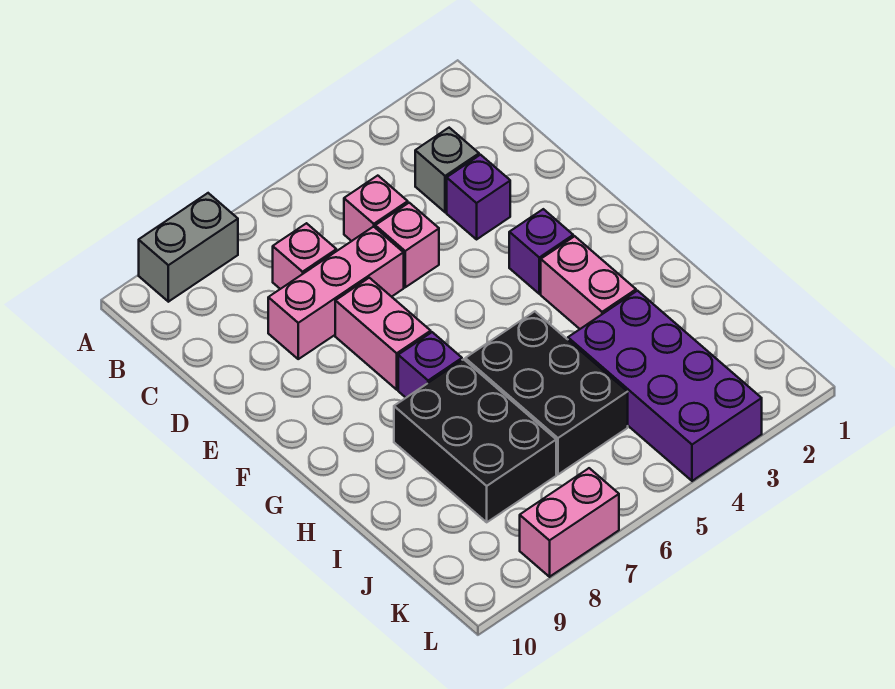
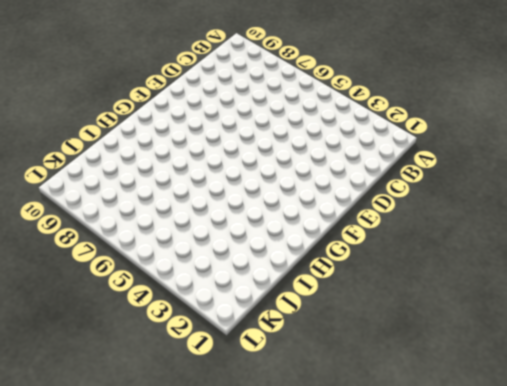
none -> grey 1x2 brick [139,193,238,302]
none -> grey 1x1 brick [415,128,479,212]
none -> pink 1x1 brick [344,176,408,241]

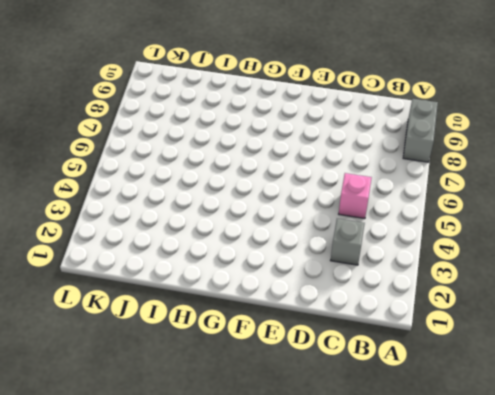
none -> pink 1x1 brick [273,223,336,289]
none -> purple 1x1 brick [447,155,510,239]
none -> pink 1x1 brick [375,203,439,287]

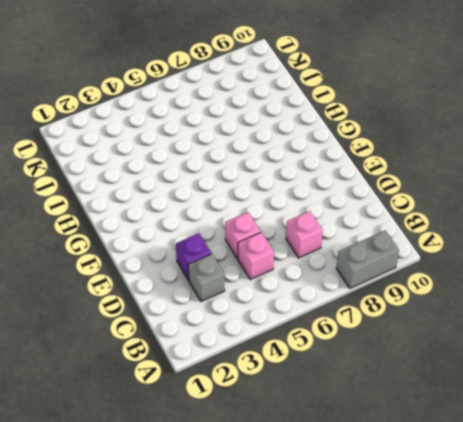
none -> pink 1x3 brick [268,226,404,359]
none -> pink 1x2 brick [335,278,431,390]
none -> purple 1x1 brick [509,209,573,294]

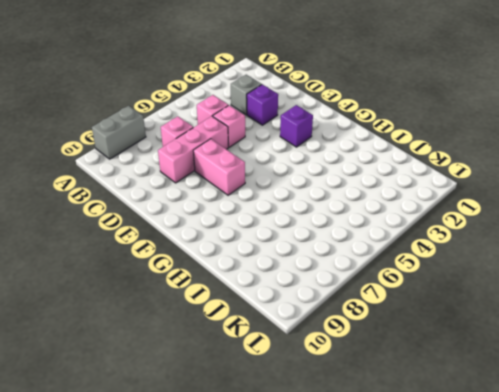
none -> pink 1x2 brick [541,236,636,329]
none -> purple 1x1 brick [398,332,462,398]
none -> black 2x3 brick [465,311,628,474]

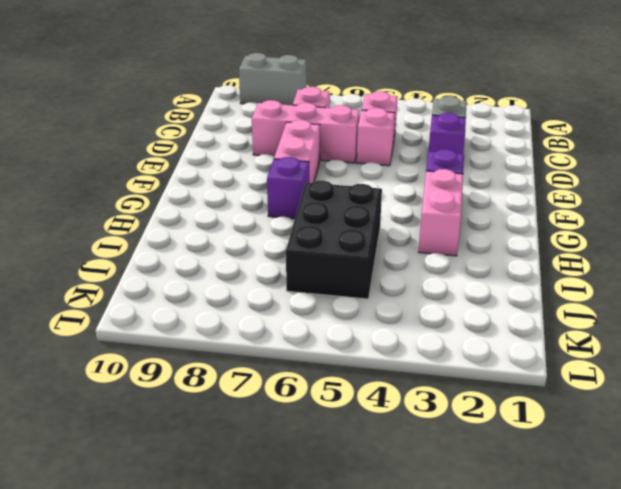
none -> black 2x3 brick [394,359,556,522]
none -> purple 2x4 brick [568,291,762,481]
none -> pink 1x2 brick [520,468,619,577]

